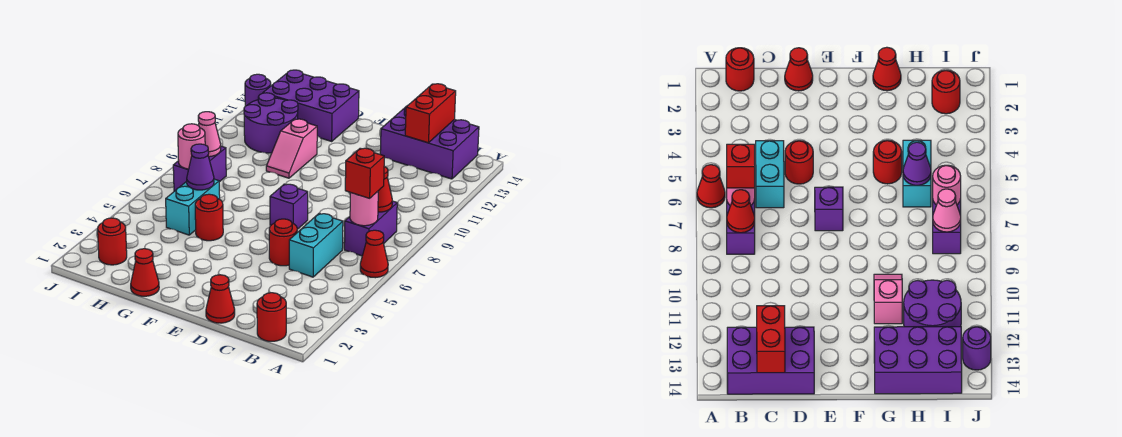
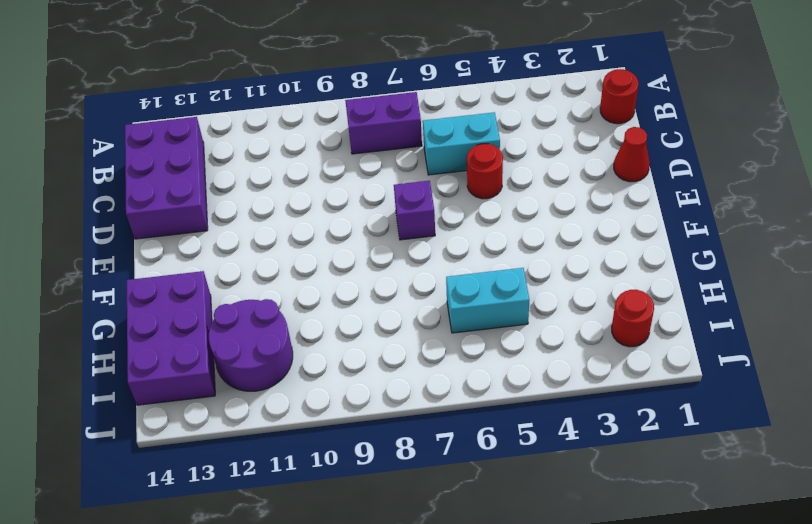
none -> red 1x1 cone [360,230,388,278]
none -> red 1x1 cone [131,249,159,296]
none -> red 1x1 round brick [195,194,223,241]

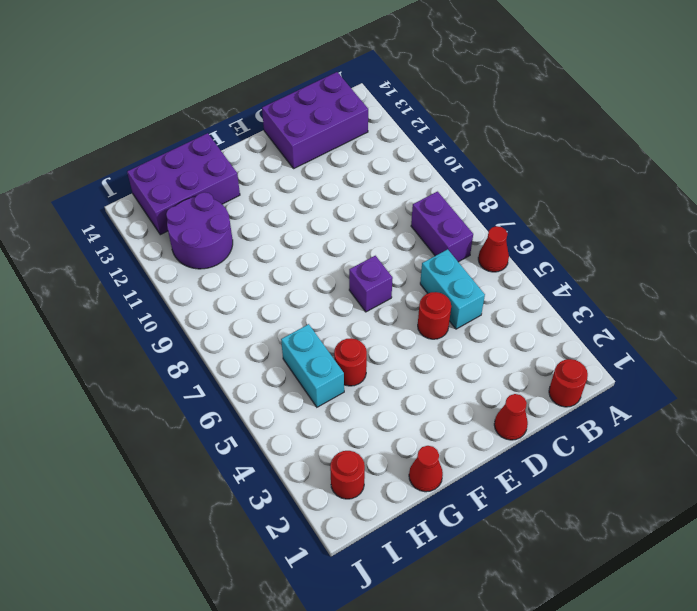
none -> pink 1x2 slope [266,119,317,178]
none -> purple 1x2 brick [173,146,226,191]
none -> purple 1x1 round brick [245,74,271,106]

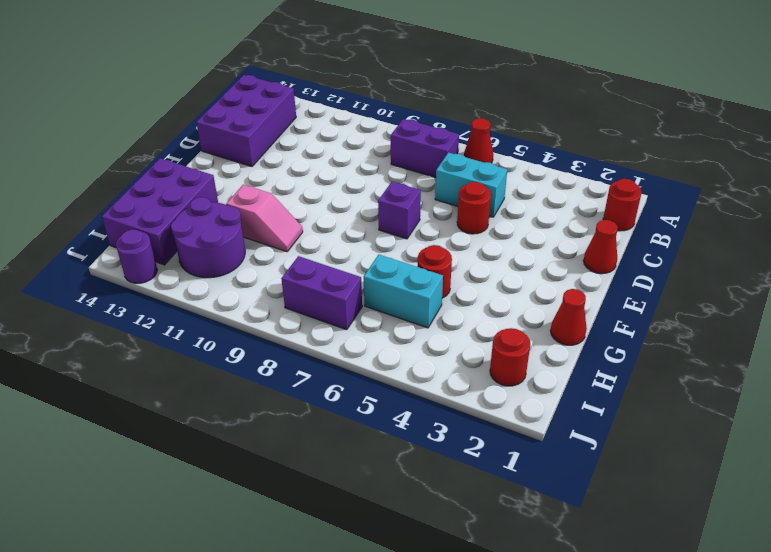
none -> pink 1x1 round brick [350,191,378,226]
none -> red 1x1 cone [378,166,392,212]
none -> red 1x2 brick [405,84,456,143]

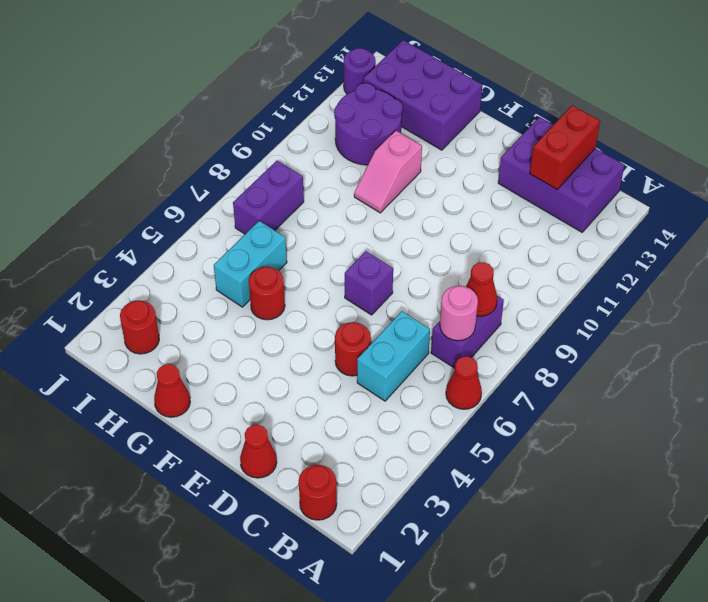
none -> purple 1x1 cone [187,144,214,190]
none -> pink 1x1 round brick [178,124,205,169]
none -> pink 1x1 cone [198,112,221,157]

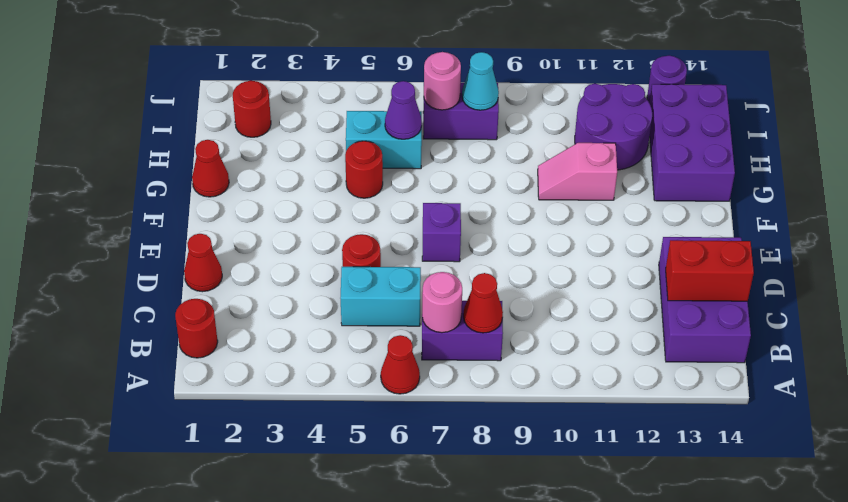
cyan 1x1 cone [462,52,499,110] -> pink 1x1 cone [198,112,221,157]
none -> red 1x1 brick [345,148,384,198]

